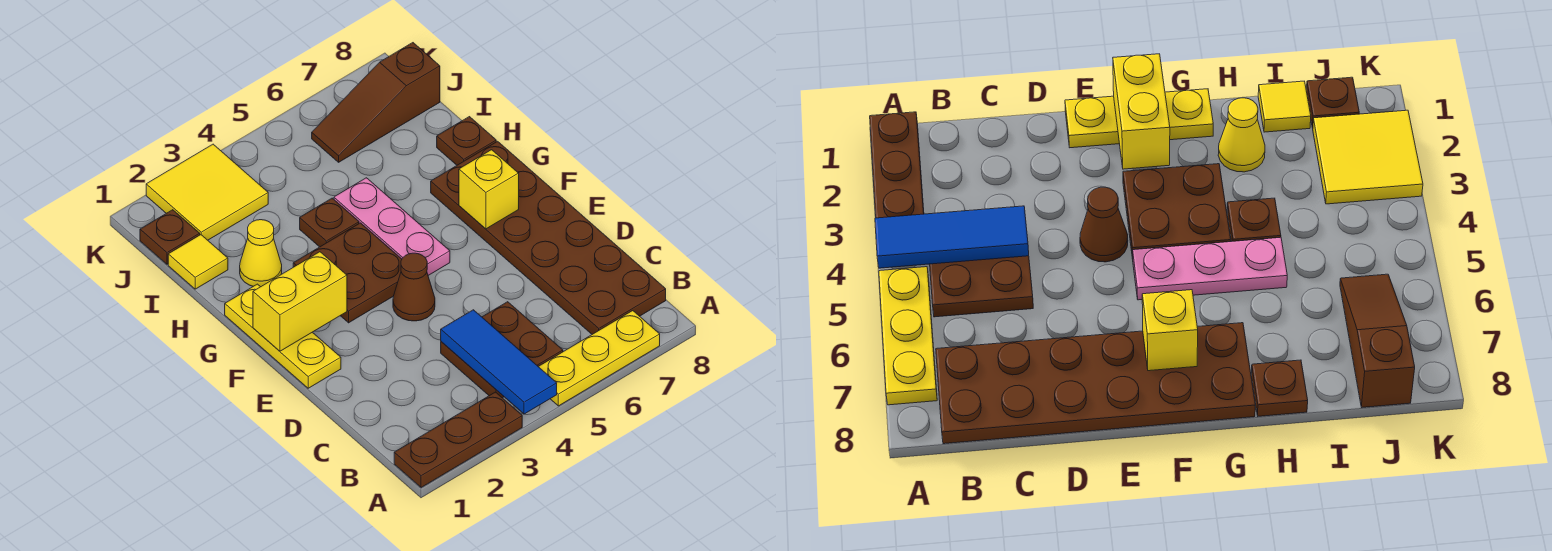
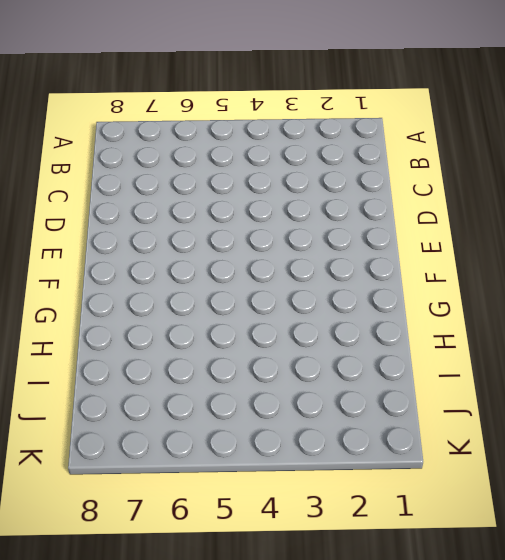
none -> brown 1x3 plate [394,392,522,488]
none -> yellow 1x3 plate [538,311,660,406]
none -> brown 2x2 plate [441,302,563,398]

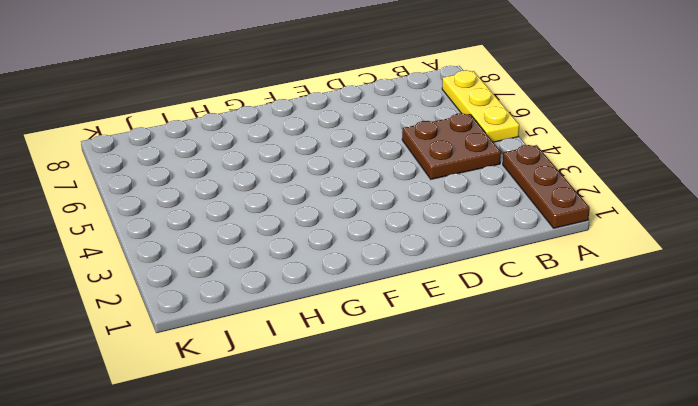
none -> brown 2x6 plate [431,141,666,334]
none -> yellow 1x3 plate [225,284,341,388]
none -> brown 1x1 cone [393,253,435,321]

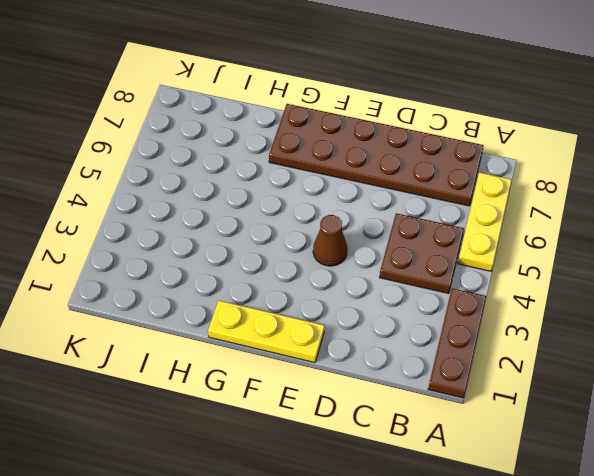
none -> brown 2x2 plate [293,223,402,323]
none -> pink 1x3 plate [334,178,450,275]
none -> yellow 1x1 cone [240,220,282,287]

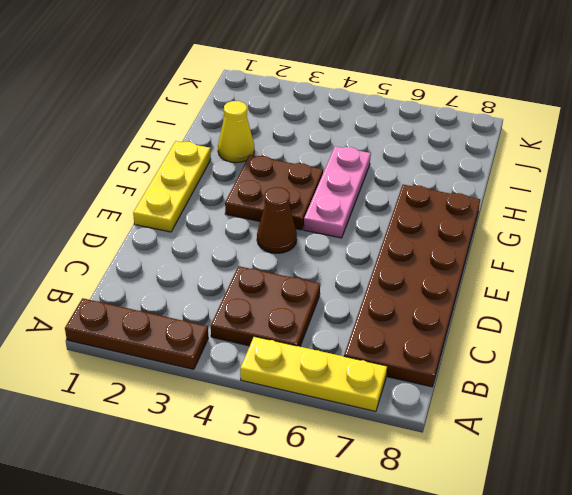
none -> brown 1x1 plate [300,198,359,247]
none -> brown 1x1 plate [437,117,496,165]
none -> yellow 1x1 tile [168,235,228,289]

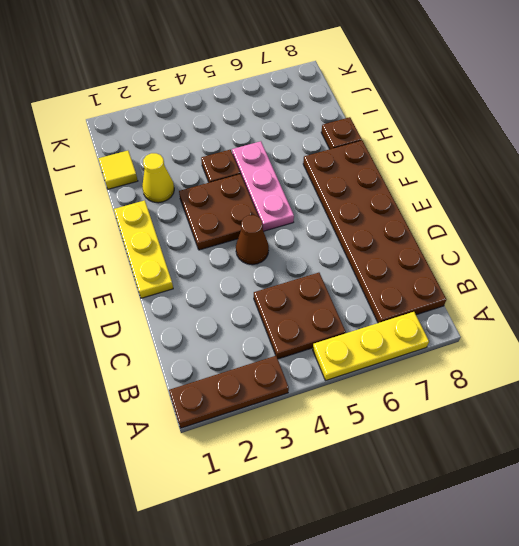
none -> brown 1x1 plate [140,210,200,264]
none -> yellow 2x2 tile [146,144,268,240]
none -> brown 1x3 slope [312,43,440,162]

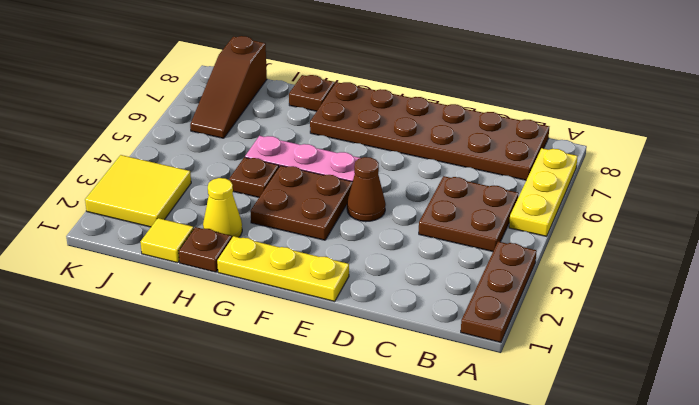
brown 1x1 plate [179,227,232,272] -> brown 1x1 plate moved to [140,210,200,264]
none -> blue 1x3 tile [441,310,557,414]
none -> yellow 1x2 brick [253,252,347,351]
none -> yellow 1x1 brick [459,150,519,229]

